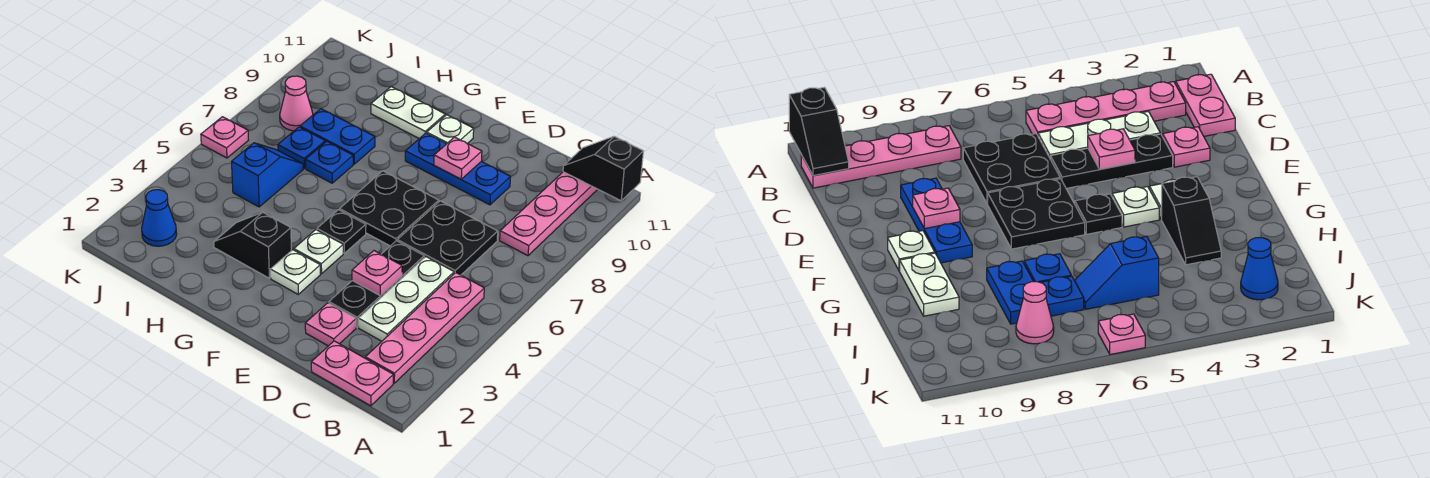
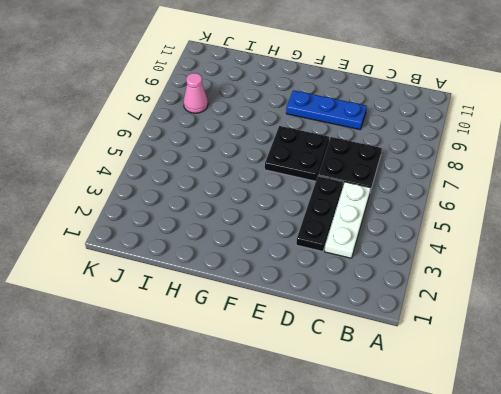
none -> pink 1x2 plate [311,341,393,406]
none -> pink 1x4 plate [365,273,484,383]
none -> pink 1x4 plate [500,172,598,256]

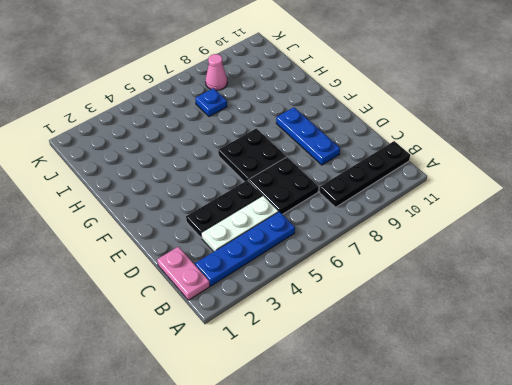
blue 1x4 plate [195,212,295,286] -> pink 1x4 plate [365,273,484,383]
black 1x4 plate [320,141,410,207] -> pink 1x4 plate [500,172,598,256]
none -> pink 1x1 plate [305,303,356,346]
none -> white 1x1 plate [271,250,320,294]
none -> white 1x1 plate [294,230,343,274]

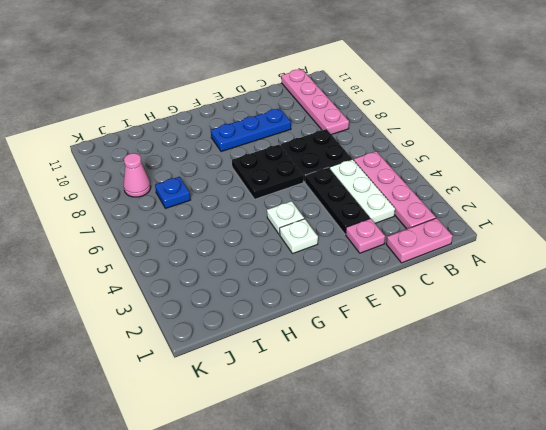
none -> black 1x1 plate [317,210,366,253]
none -> white 1x1 plate [427,115,474,144]
none -> black 1x2 slope [214,212,291,278]

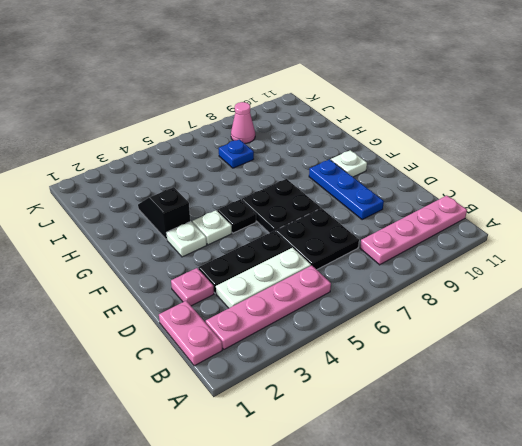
none -> white 1x2 plate [371,87,445,139]
none -> blue 1x1 plate [306,141,353,183]
none -> blue 1x2 plate [300,109,375,164]

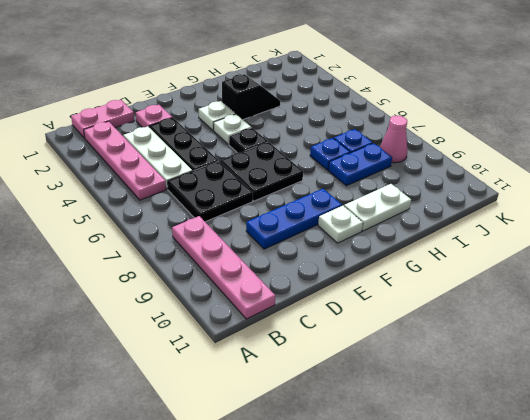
none -> blue 1x2 slope [232,143,303,207]
none -> blue 1x1 cone [142,190,177,246]
none -> pink 1x1 plate [201,117,248,158]

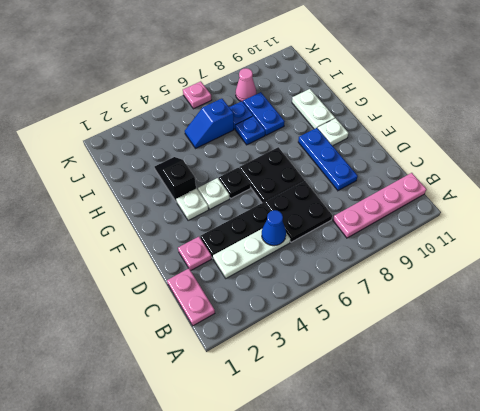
blue 1x1 cone [262,210,286,246] -> blue 1x1 cone moved to [142,190,177,246]
blue 1x2 slope [185,98,234,149] -> blue 1x2 slope turned to [232,143,303,207]
none -> pink 1x4 plate [365,273,484,383]
none -> black 1x2 slope [563,136,643,201]
none -> pink 1x1 plate [352,251,402,296]

